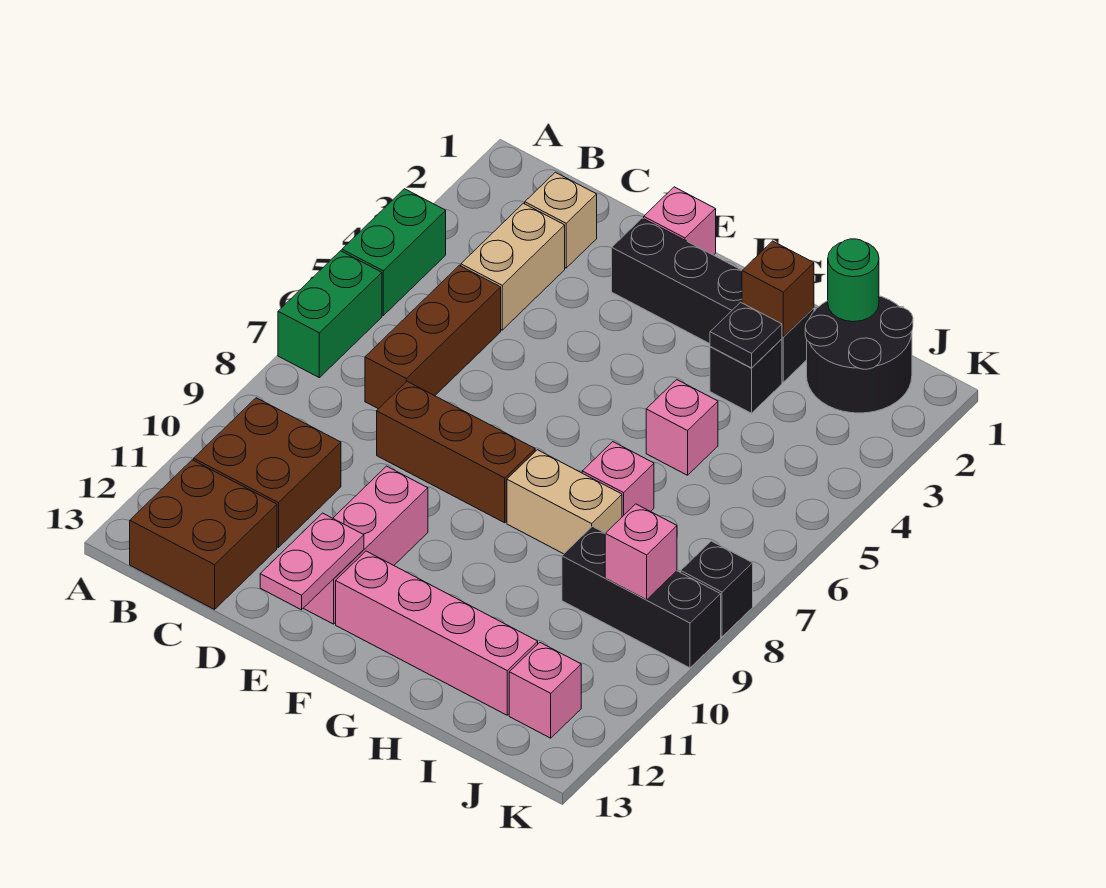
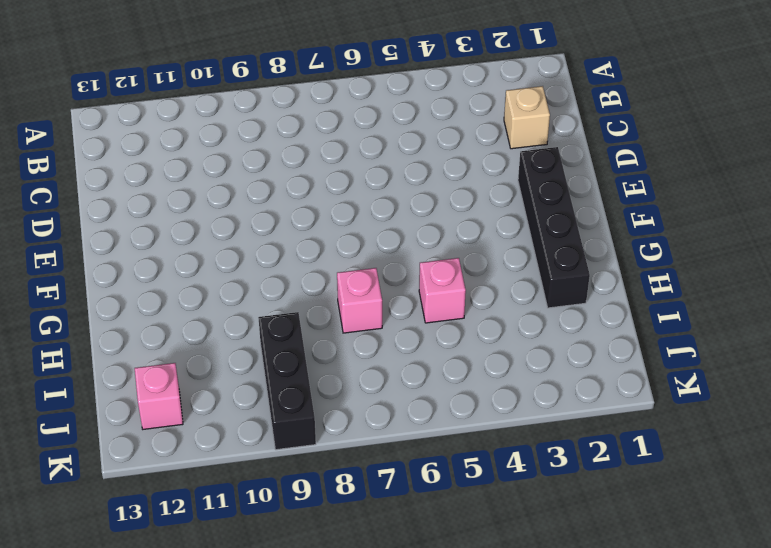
none -> green 1x2 brick [342,189,446,315]
none -> green 1x2 brick [278,251,382,378]
none -> brown 2x2 brick [194,398,341,547]

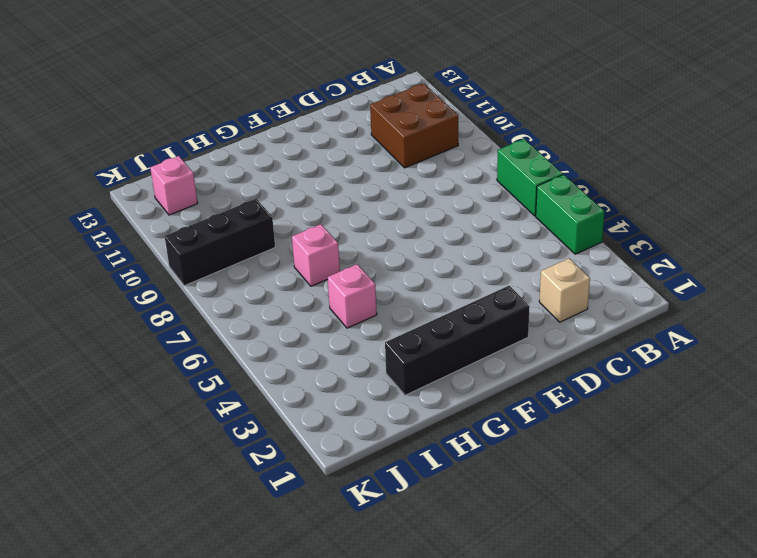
none -> brown 2x2 brick [130,460,277,609]
none -> tan 1x2 brick [461,203,565,330]
none -> brown 1x3 brick [365,265,501,409]

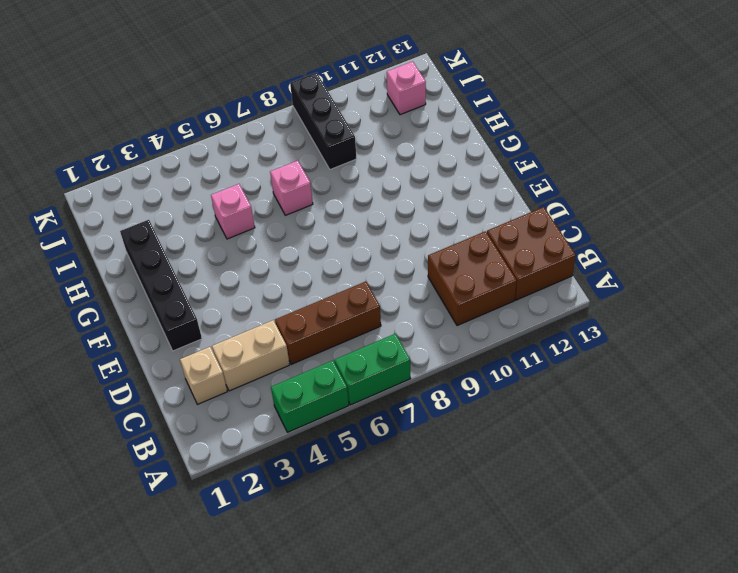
none -> brown 1x3 brick [377,381,535,523]
none -> pink 1x1 brick [644,187,716,255]
none -> pink 1x3 brick [303,466,428,624]

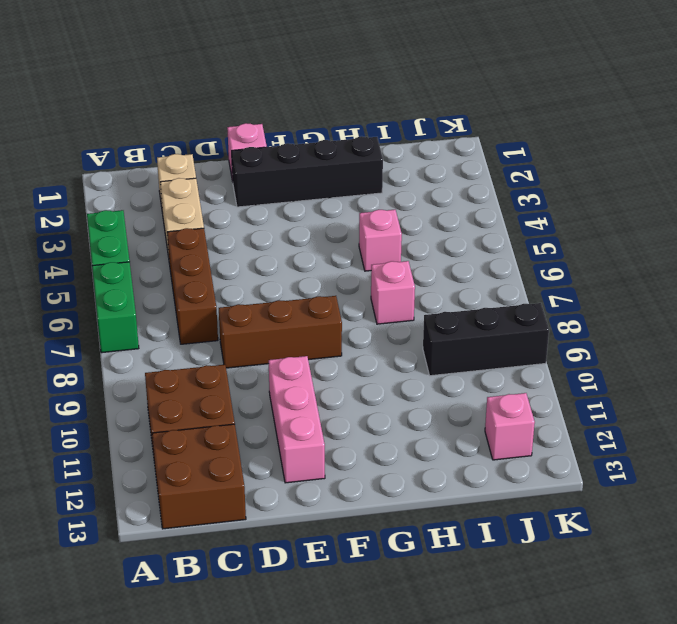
none -> pink 1x4 brick [336,551,538,715]
none -> tan 1x2 brick [507,450,622,554]
none -> black 1x1 brick [710,339,782,413]

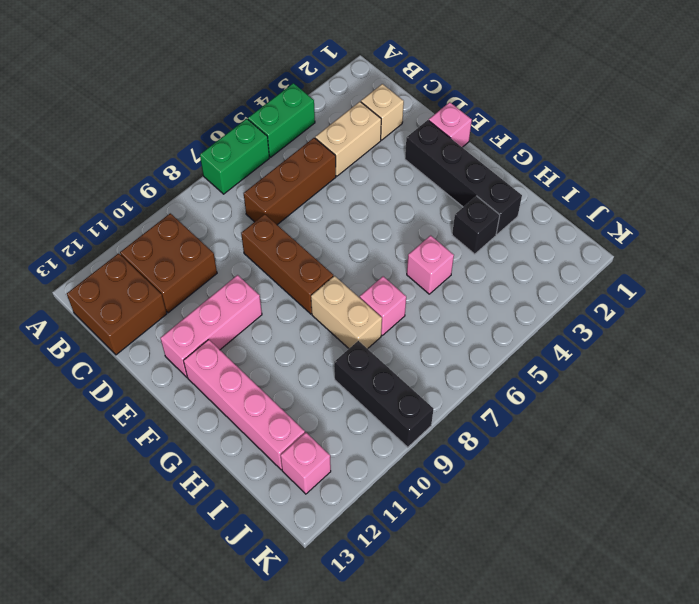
none -> black 2x2 round brick [805,296,913,413]
none -> black 1x1 brick [681,541,753,637]
none -> pink 1x2 plate [260,513,364,610]

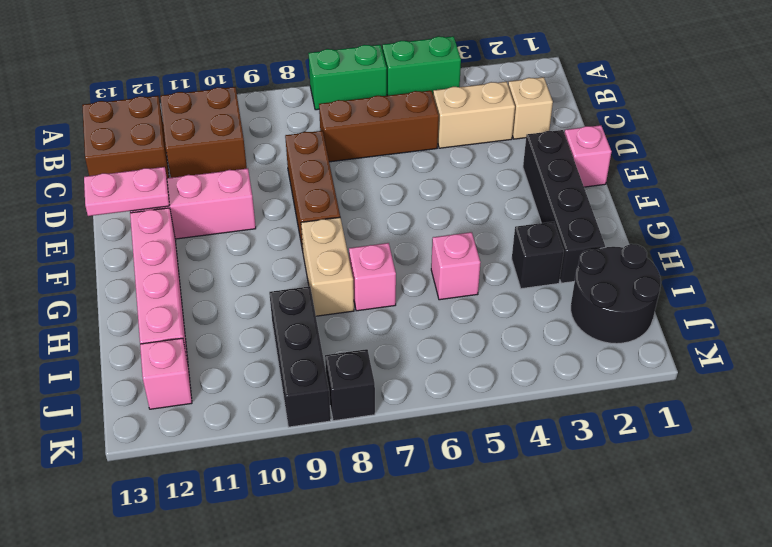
none -> brown 1x1 brick [742,241,814,337]
none -> black 1x1 plate [710,302,782,368]
none -> green 1x1 round brick [828,239,879,322]

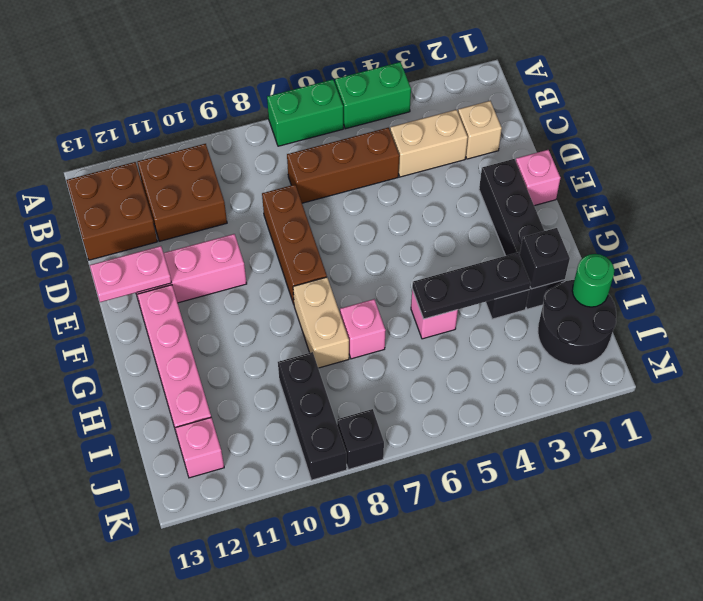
black 1x1 brick [520,228,570,289] -> brown 1x1 brick [742,241,814,337]
black 1x3 plate [412,253,531,319] -> black 1x1 plate [710,302,782,368]
none -> pink 1x1 brick [605,504,677,600]

